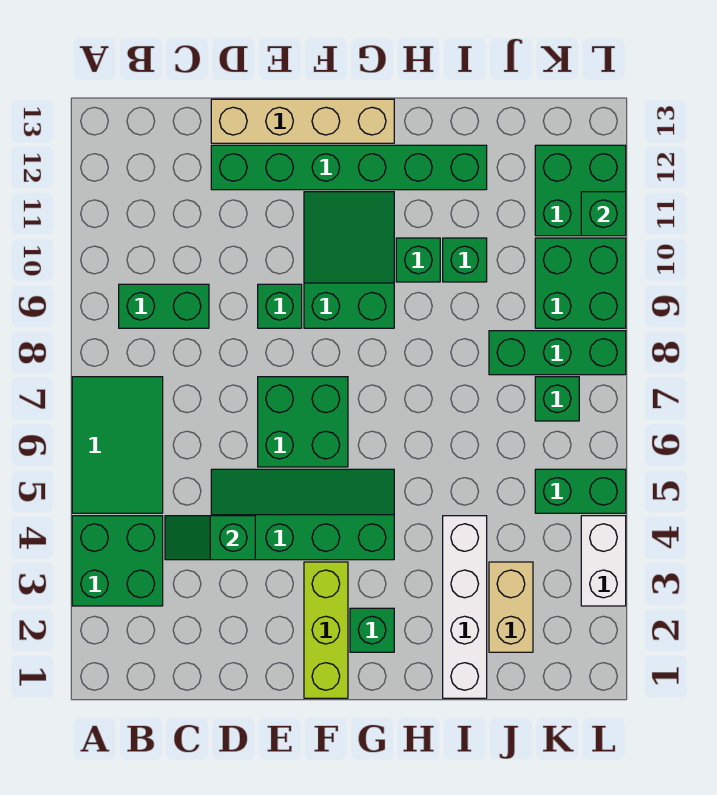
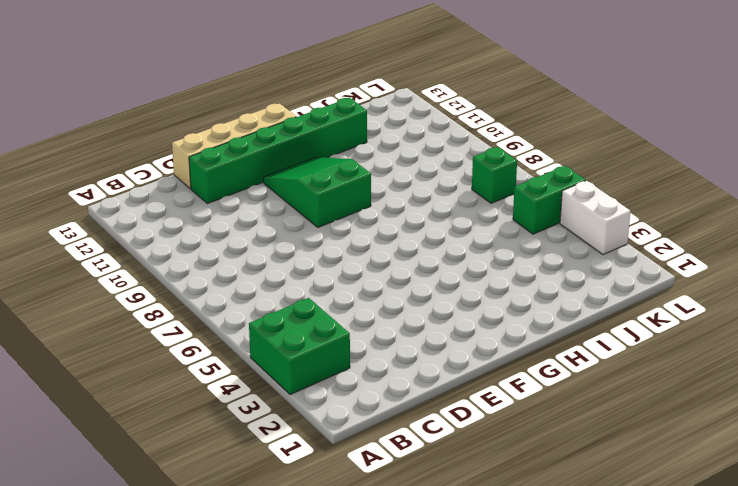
none -> green 2x3 tile [72,377,163,513]
none -> green 1x2 brick [119,284,209,328]
none -> green 2x4 slope [211,469,394,560]

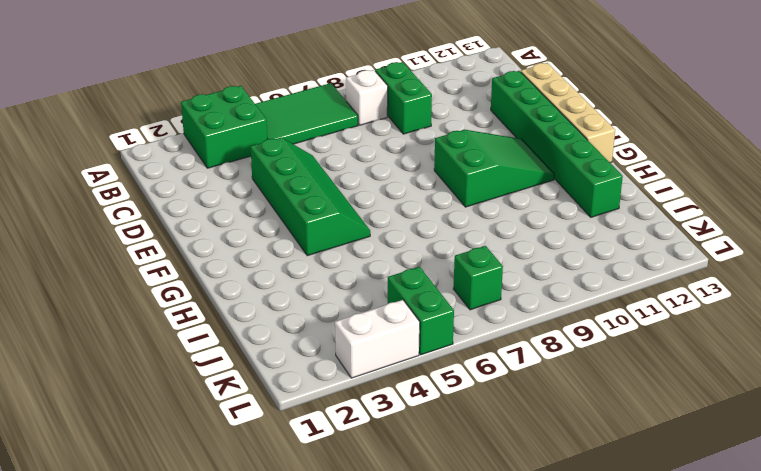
white 1x1 brick [346,70,388,125] -> none
none -> green 2x2 brick [258,377,348,467]
none -> green 1x1 brick [258,284,302,328]
none -> lime 1x3 brick [304,562,348,698]

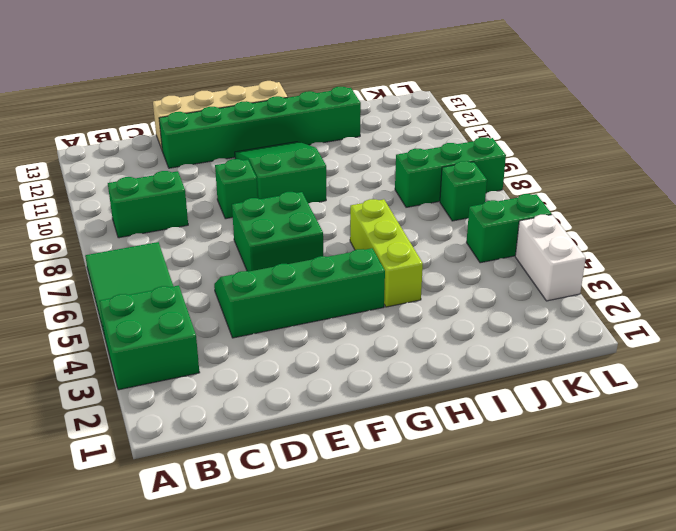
lime 1x3 brick [350,199,423,307] -> lime 1x3 brick moved to [304,562,348,698]
none -> green 1x1 brick [350,608,394,652]
none -> green 1x1 brick [396,238,440,282]
none -> white 1x4 brick [443,516,487,698]

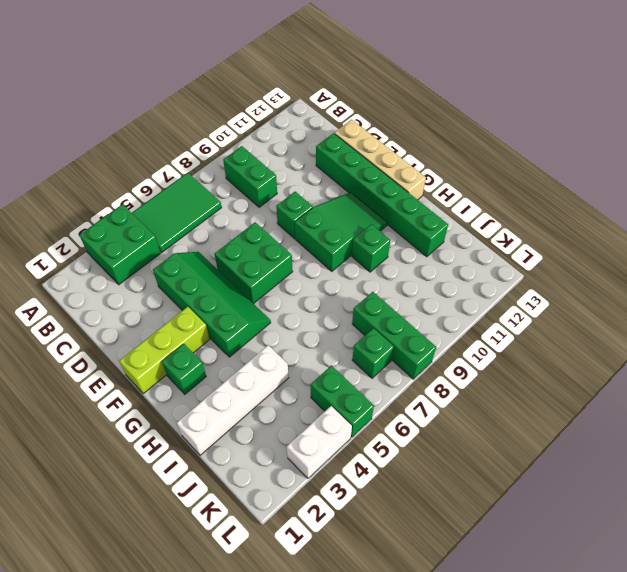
none -> green 1x1 brick [443,238,487,282]
none -> tan 1x2 brick [489,562,533,652]
none -> green 2x2 brick [535,238,626,328]

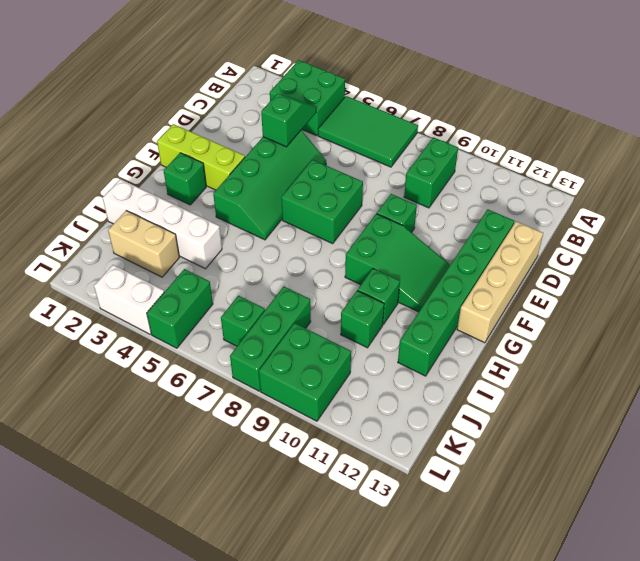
none -> green 2x2 brick [535,145,626,236]
none -> green 1x1 brick [581,192,626,236]

